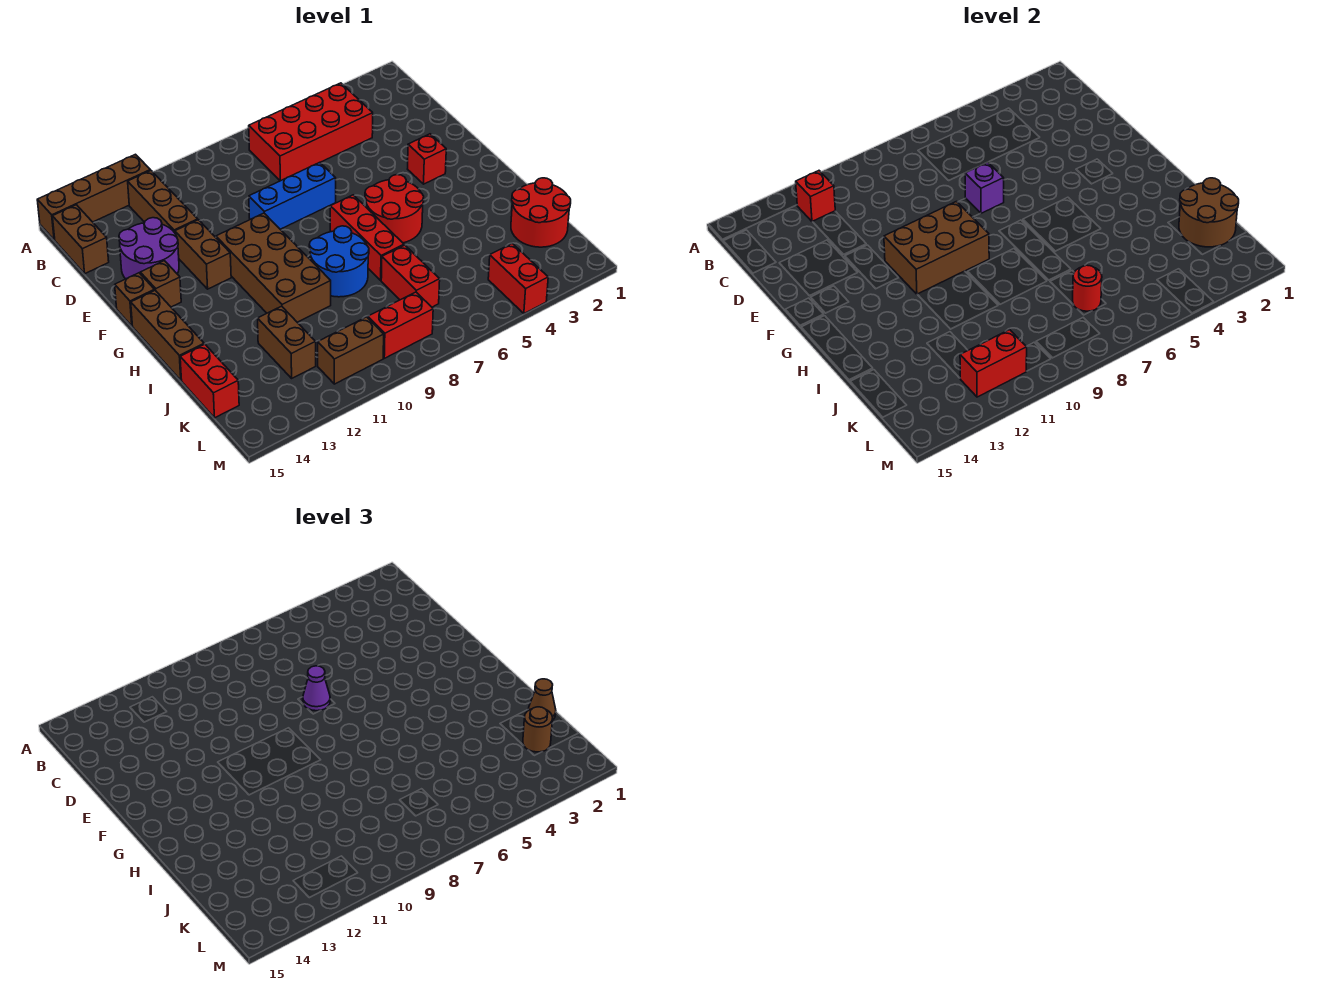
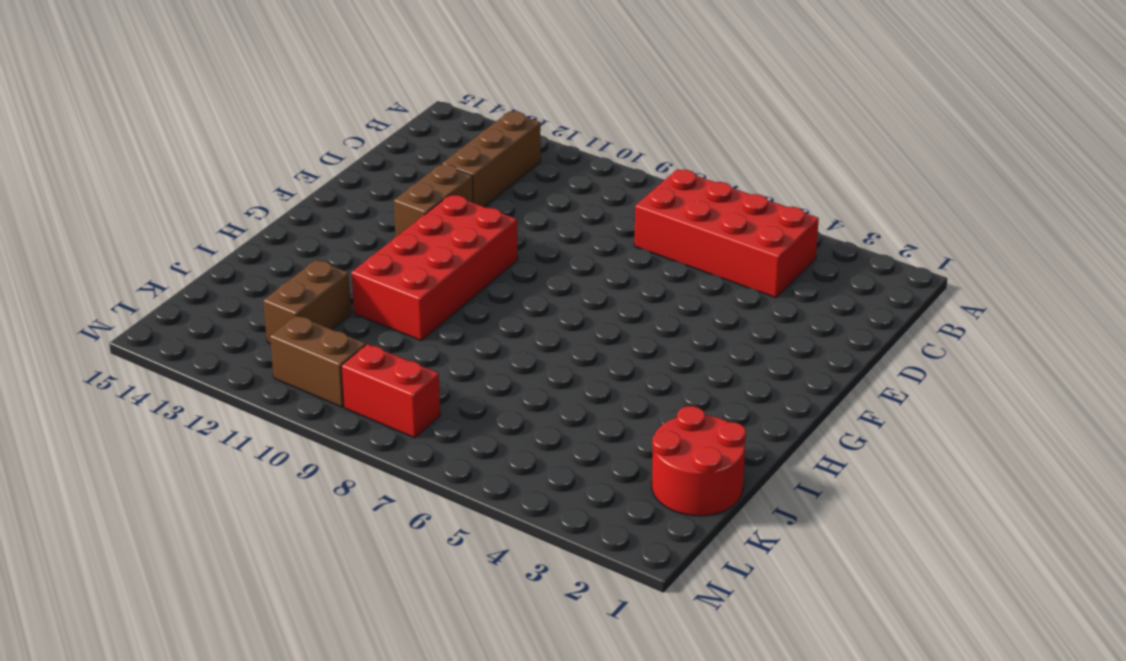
red 2x4 brick [351,195,518,340] -> brown 2x4 brick [216,213,331,322]
none -> brown 1x4 brick [37,154,150,240]
none -> brown 1x2 brick [52,205,109,274]
none -> purple 2x2 round brick [119,218,179,279]
none -> blue 1x3 brick [249,162,336,229]

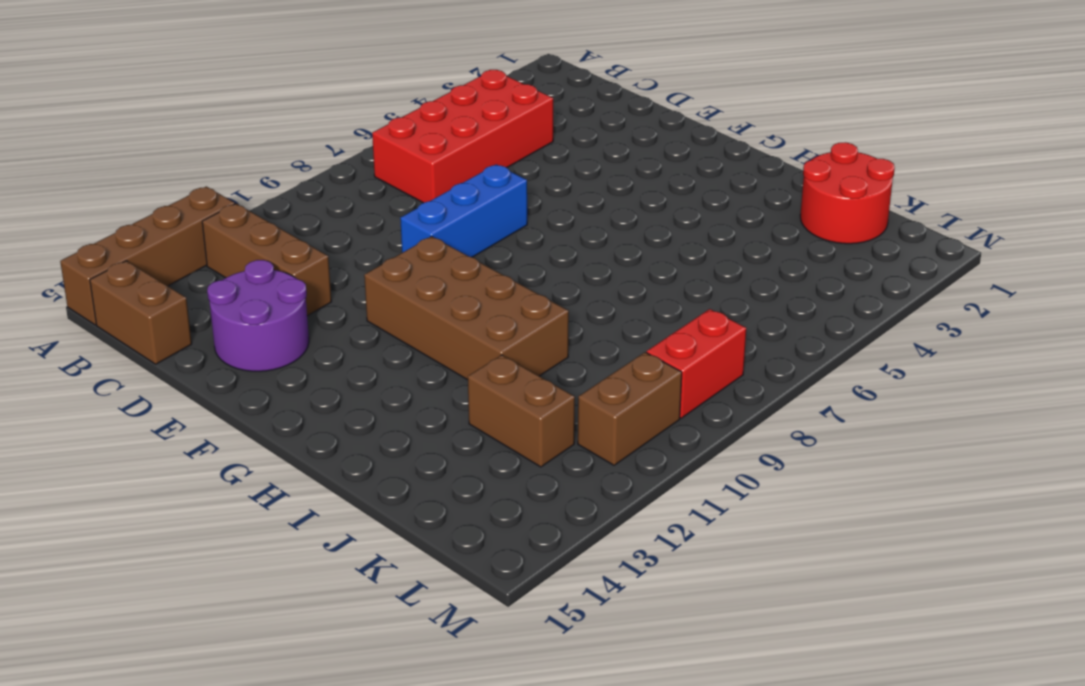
none -> brown 1x2 brick [175,220,231,289]
none -> red 1x1 brick [408,134,446,184]
none -> brown 1x1 brick [140,261,181,307]
none -> brown 1x1 brick [115,273,155,326]

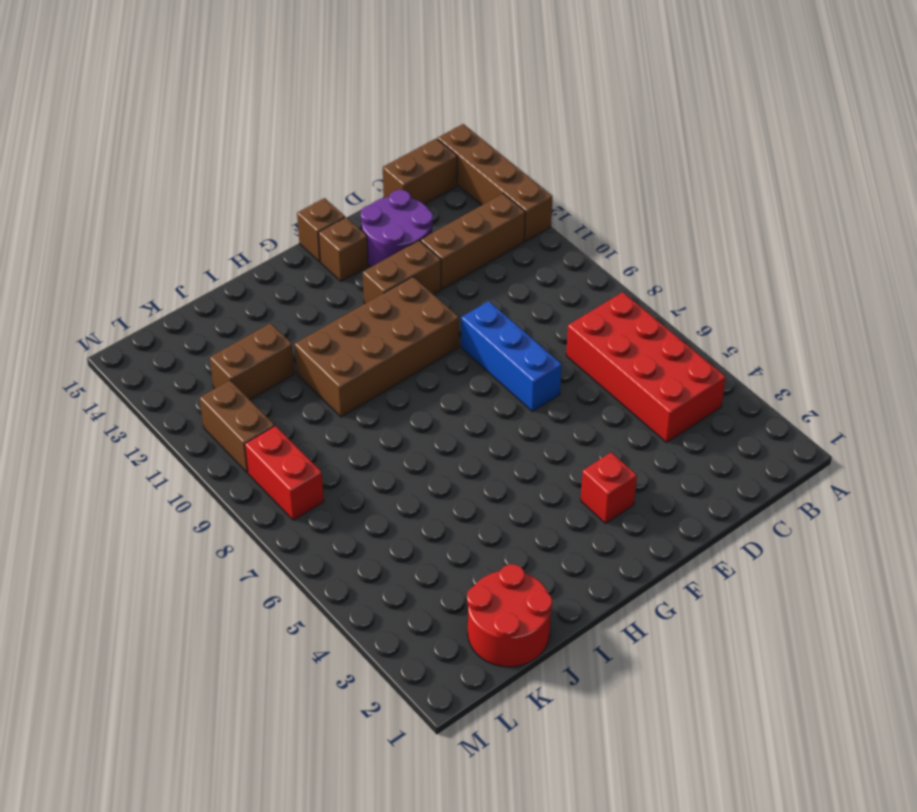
none -> red 2x2 round brick [365,175,424,243]
none -> red 1x3 brick [330,195,404,280]
none -> brown 1x3 brick [131,290,204,380]
none -> blue 2x2 round brick [309,226,369,297]

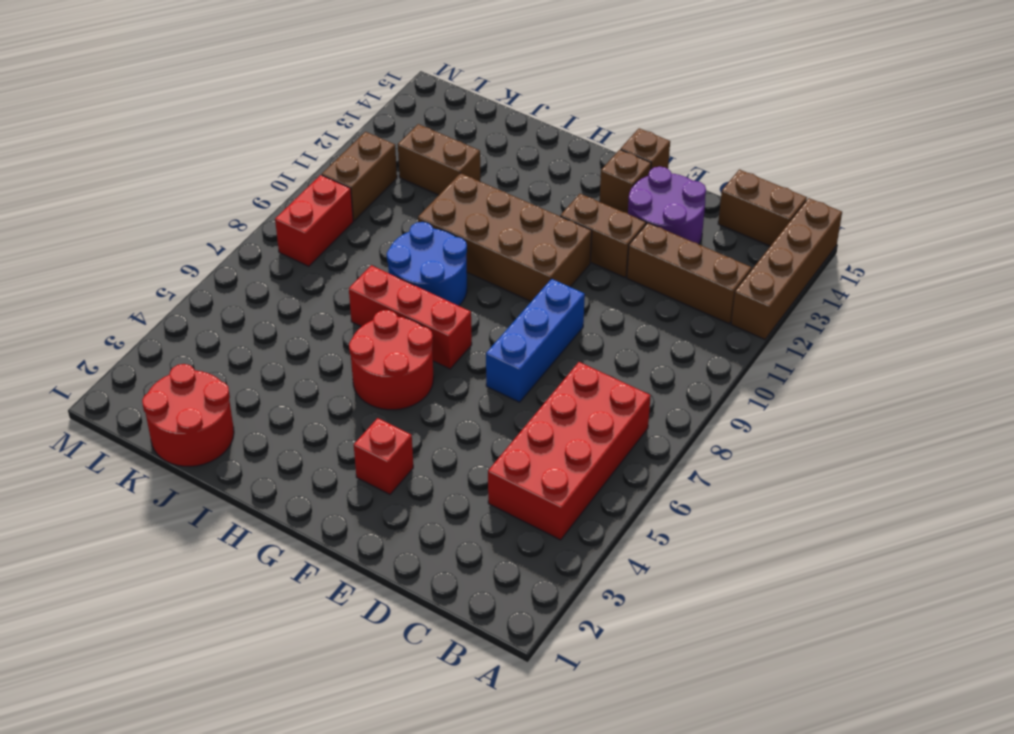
none -> brown 1x3 brick [131,290,204,380]
none -> red 1x2 brick [381,245,440,307]
none -> red 1x2 brick [180,344,239,418]
none -> red 1x2 brick [488,243,548,313]

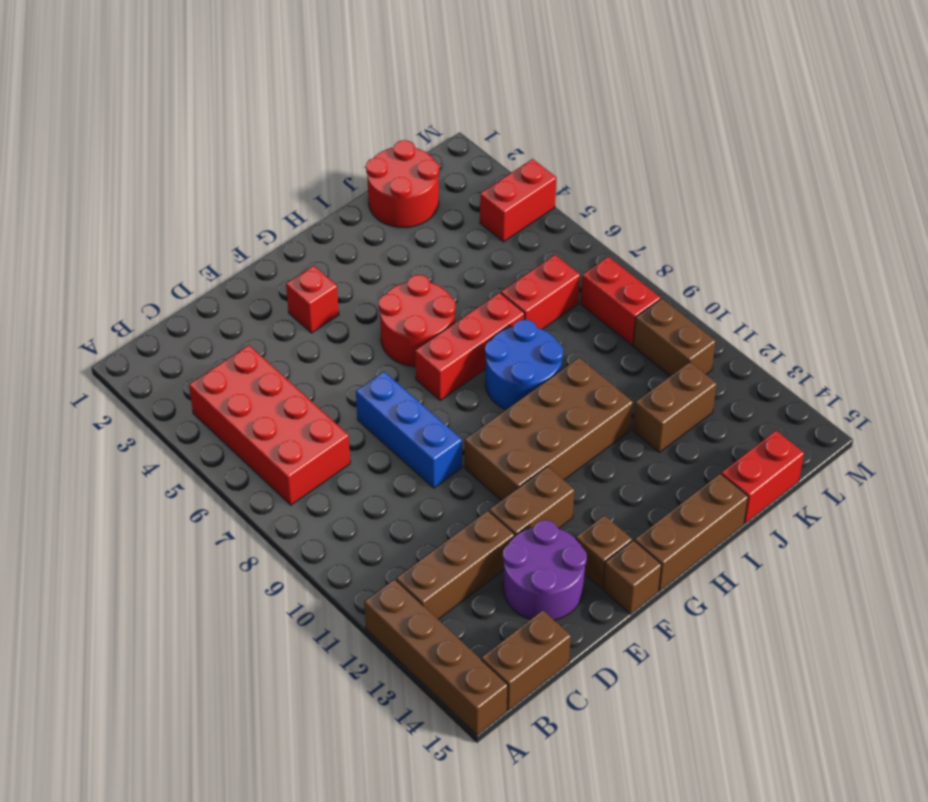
none -> red 1x1 brick [796,171,835,222]
none -> purple 1x1 brick [965,162,1004,213]
none -> brown 2x3 brick [884,201,989,294]
none -> brown 2x2 round brick [1179,178,1239,247]

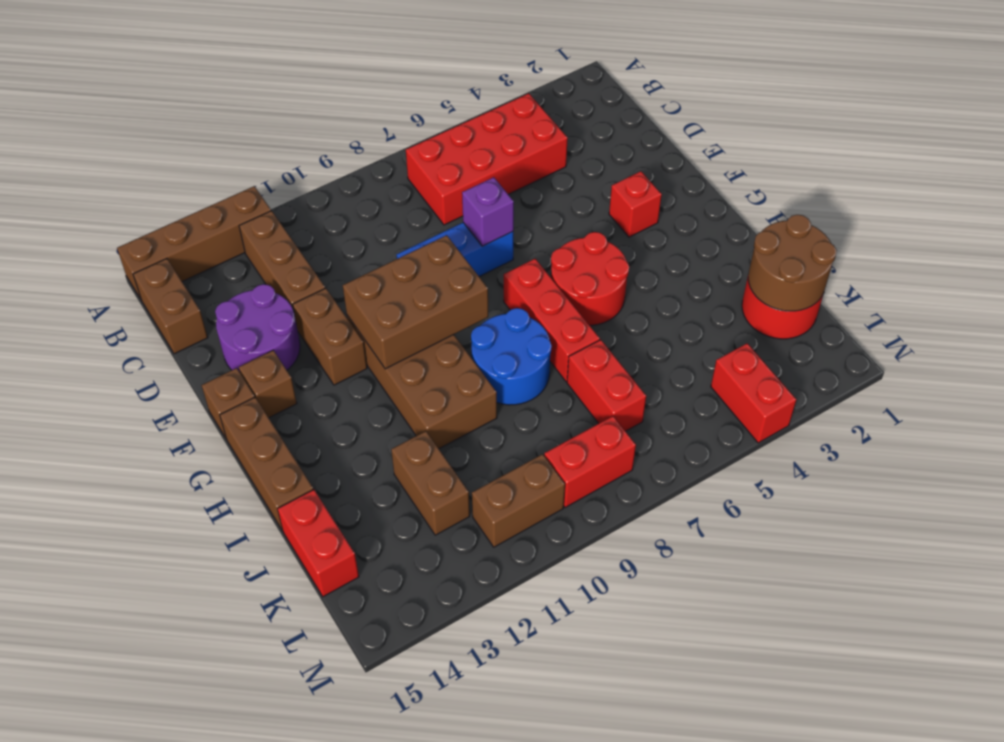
none -> red 1x1 brick [796,171,835,222]
none -> red 1x1 round brick [1073,265,1102,311]
none -> red 1x2 brick [960,330,1027,397]
none -> purple 1x1 cone [303,666,330,711]

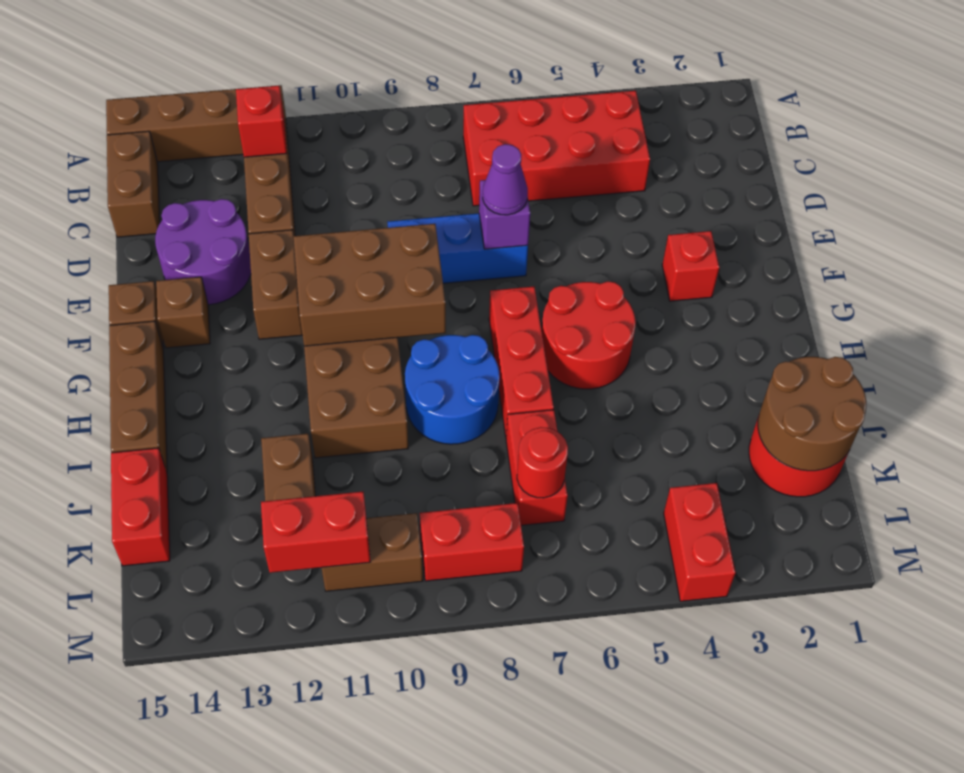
none -> brown 1x1 cone [528,679,556,720]
none -> brown 1x1 round brick [523,707,553,752]

